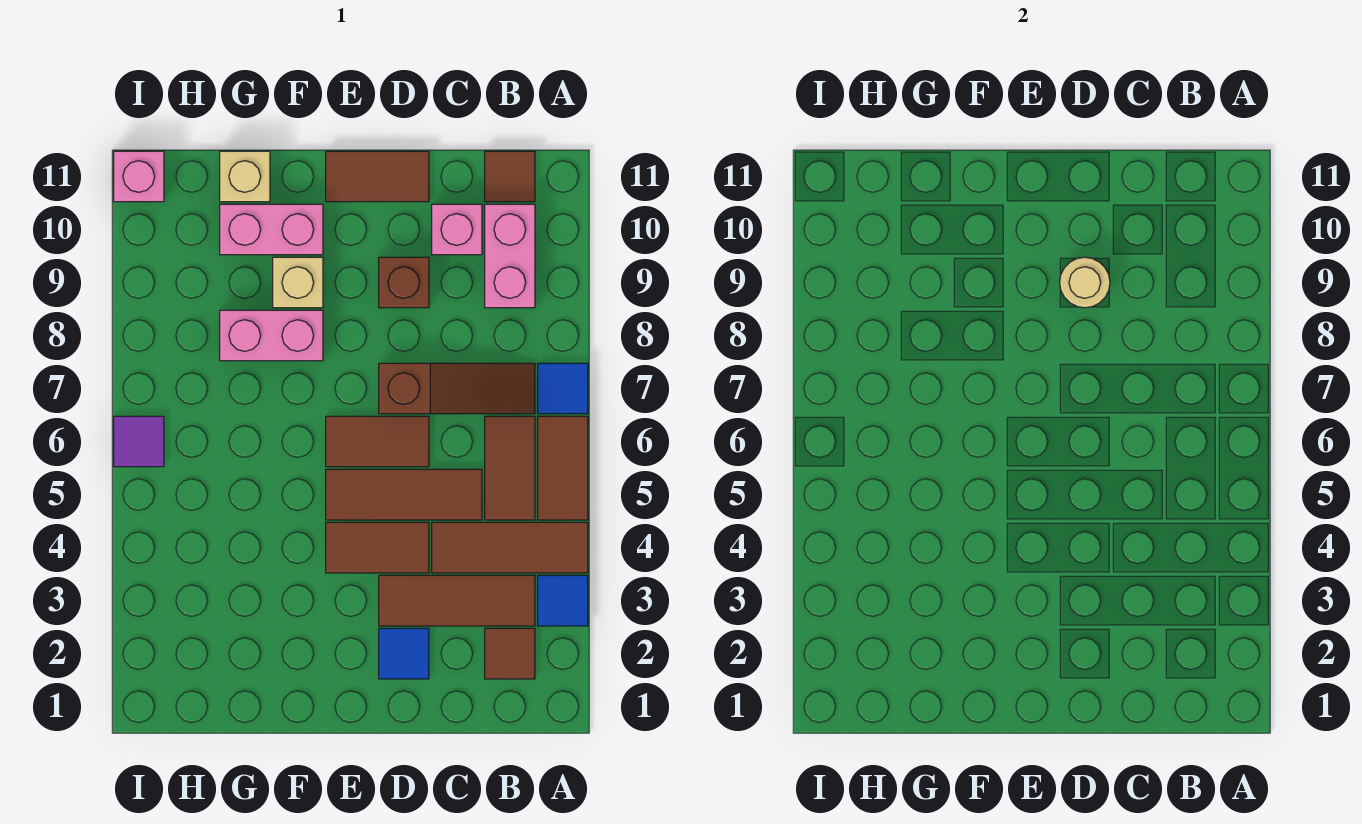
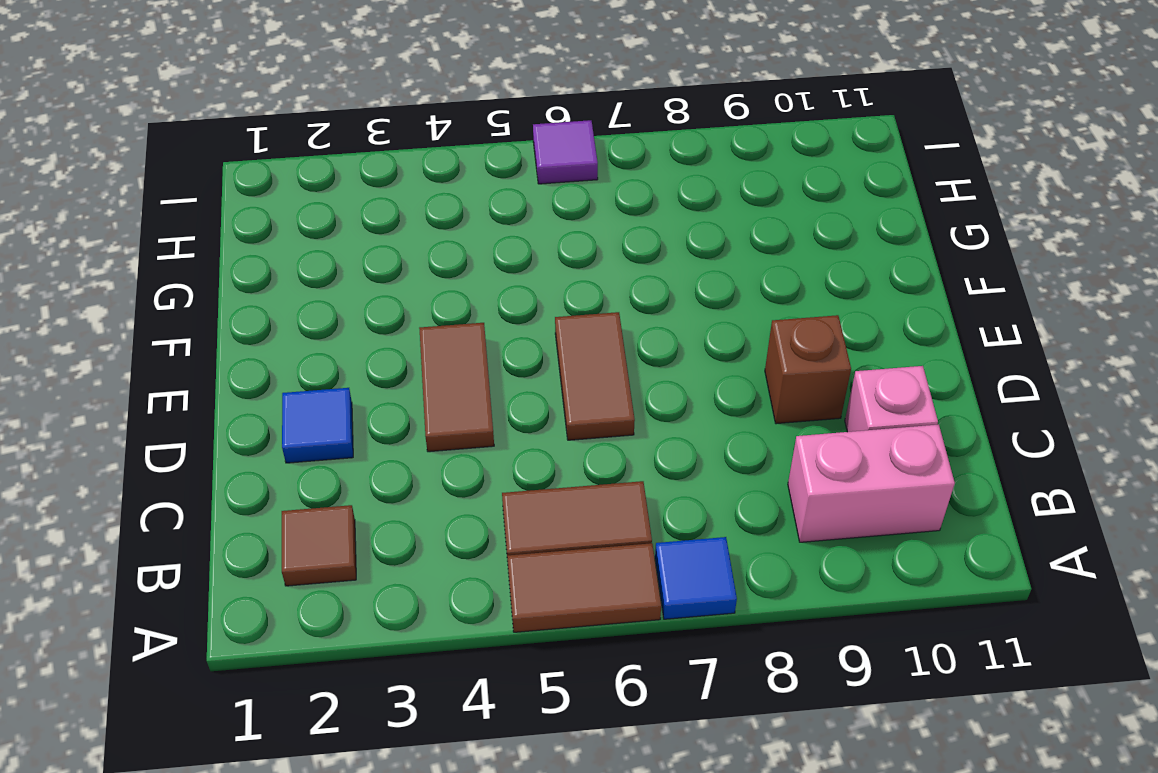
none -> blue 1x1 tile [538,575,588,626]
none -> brown 1x3 tile [432,522,588,573]
none -> brown 1x3 tile [379,575,535,626]

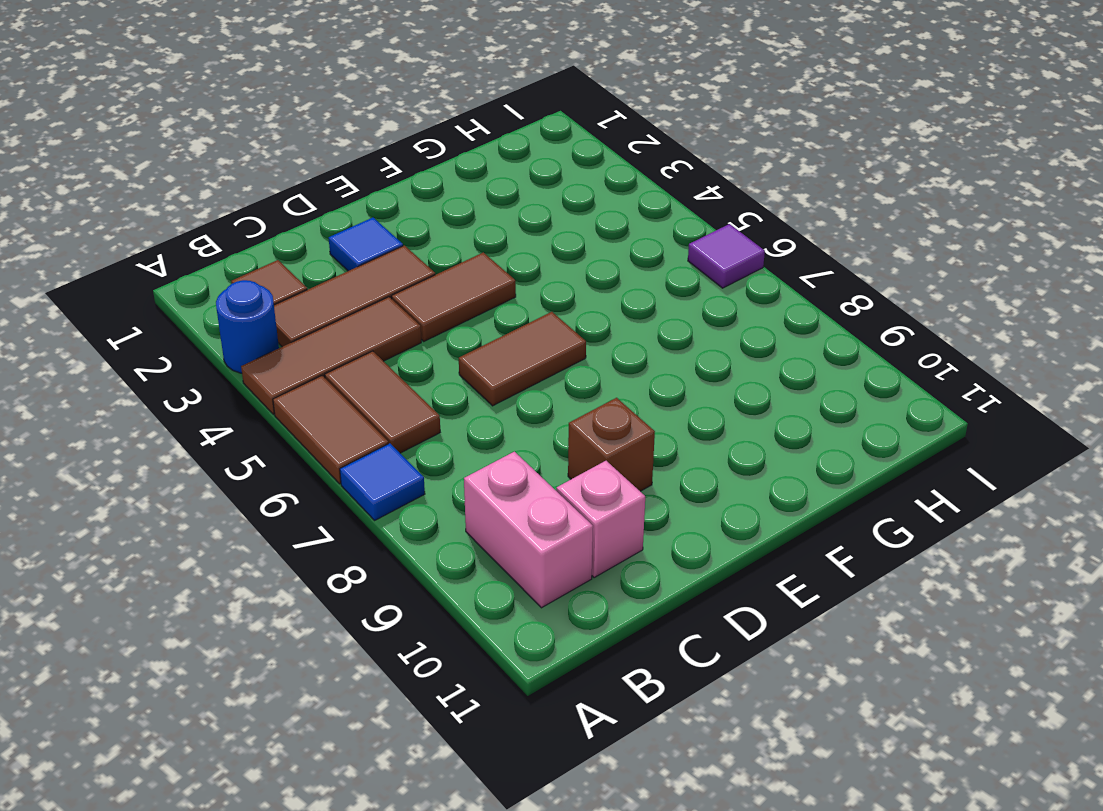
blue 1x1 round brick [216,280,279,373] -> blue 1x1 tile [538,575,588,626]
none -> brown 1x3 slope [379,363,535,414]
none -> brown 1x1 tile [485,151,535,202]
none -> brown 1x3 tile [326,469,482,520]

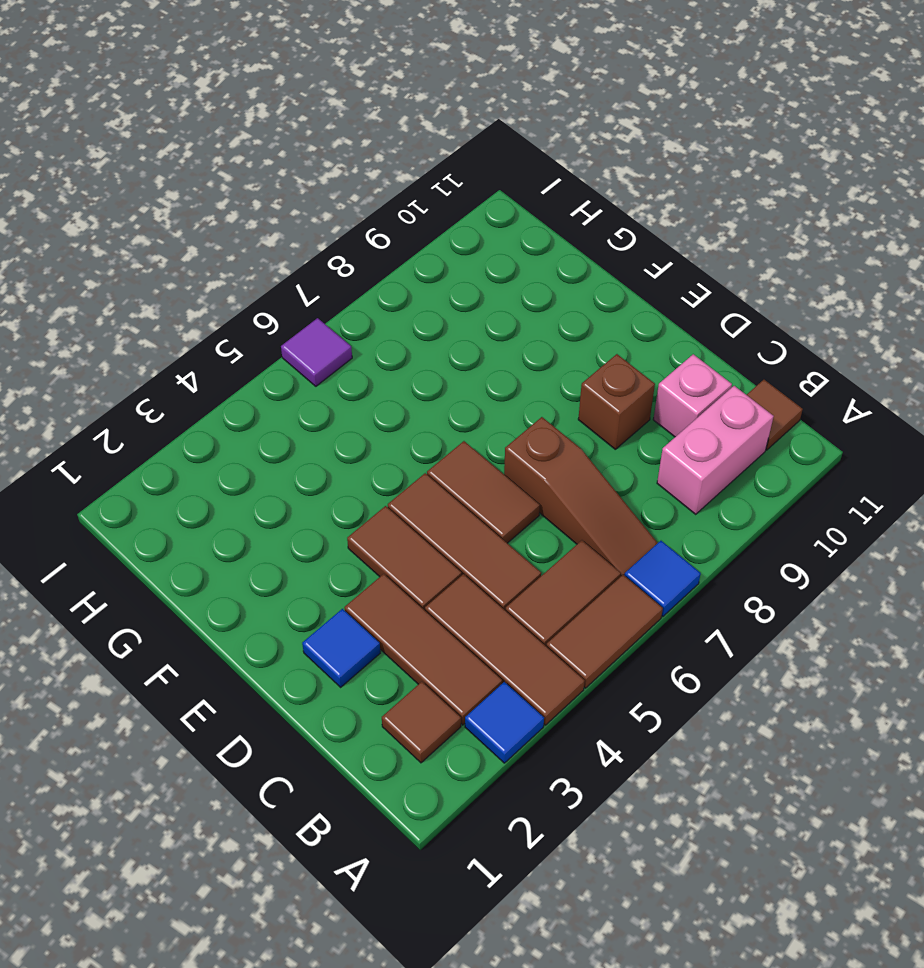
none -> brown 1x2 tile [326,151,429,202]
none -> pink 1x2 brick [220,310,323,361]
none -> tan 1x1 brick [273,257,323,308]

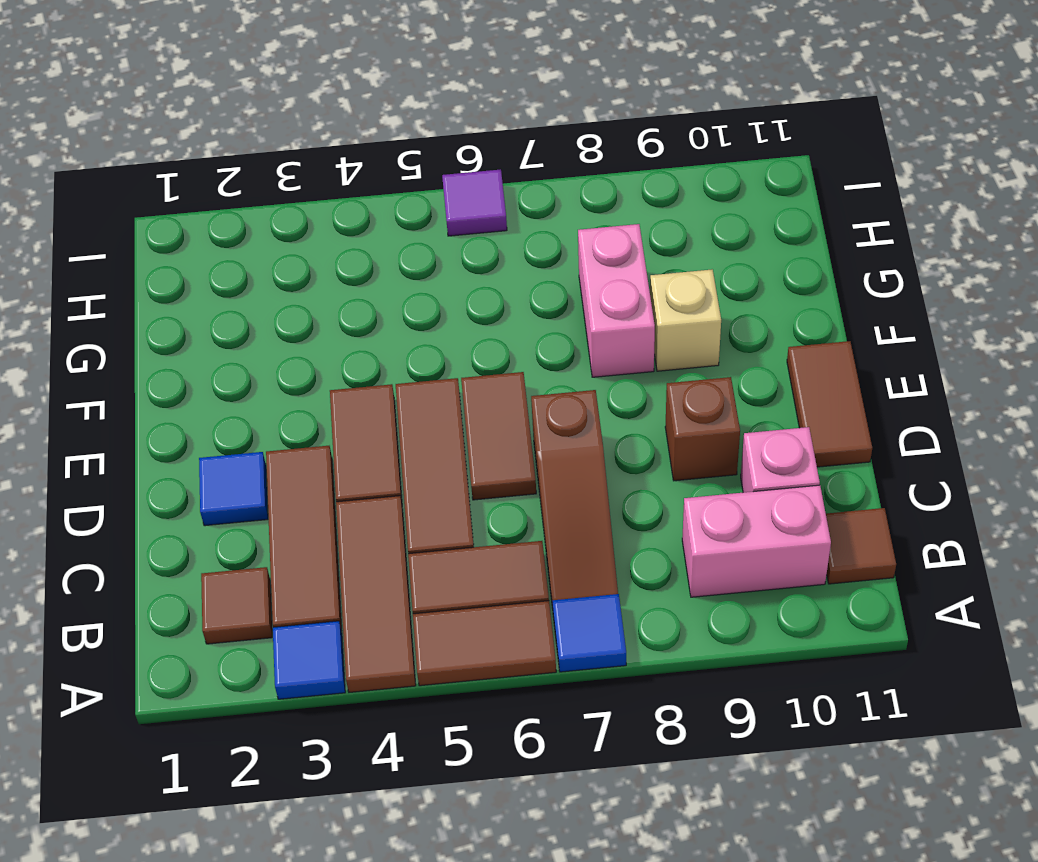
none -> pink 1x2 brick [220,204,323,255]
none -> tan 1x1 brick [220,151,270,202]
none -> pink 1x1 brick [114,151,164,202]

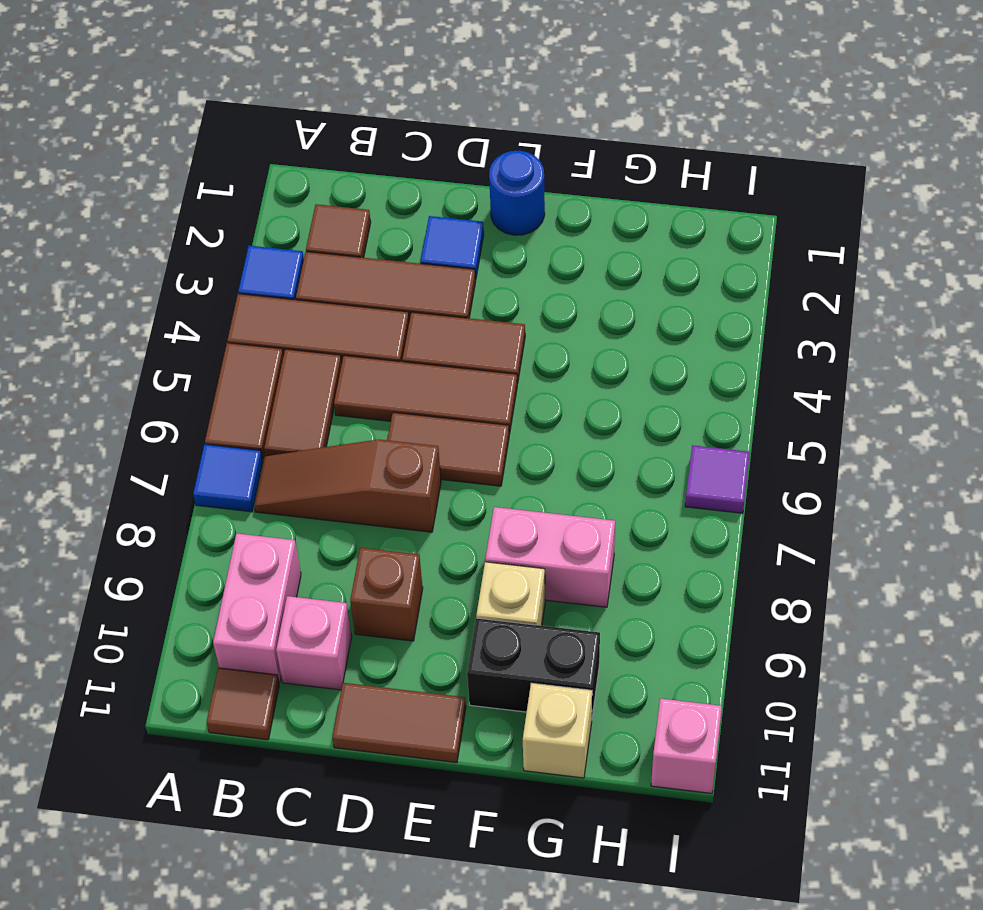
blue 1x1 round brick [489,151,545,235] -> none
black 1x2 brick [467,618,600,716] -> pink 1x2 brick [220,204,323,255]
none -> tan 1x1 round brick [1060,257,1110,308]

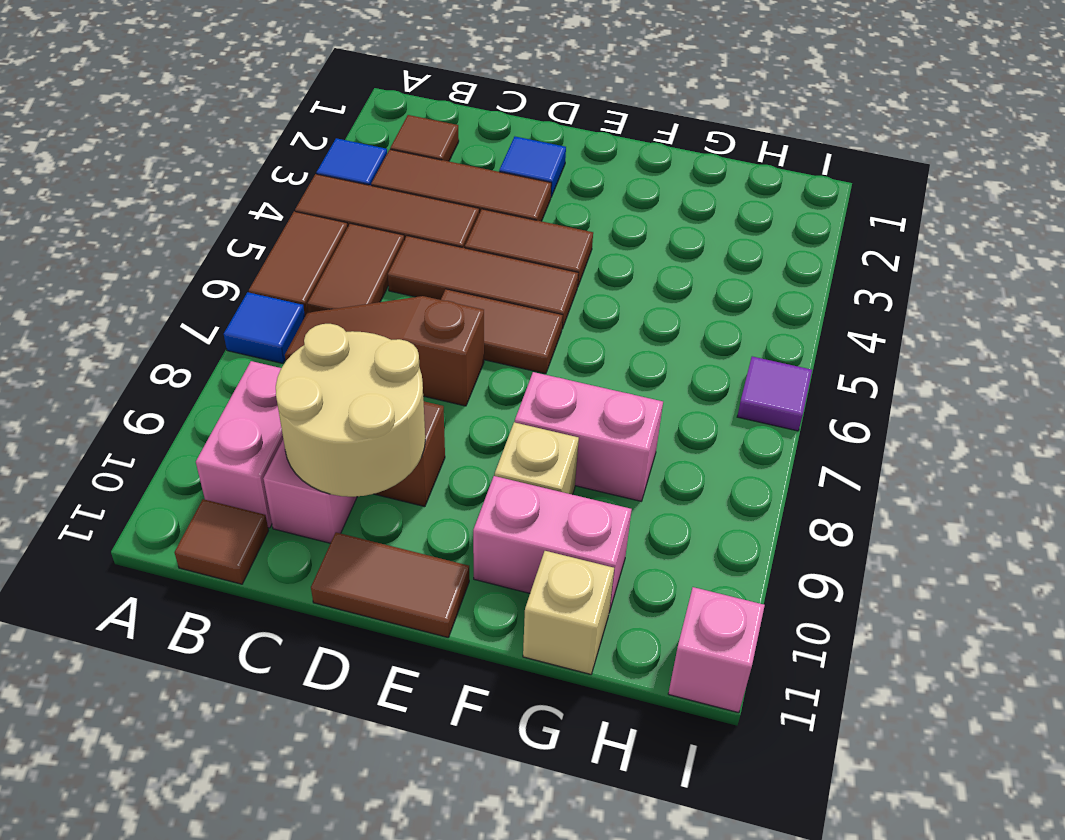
tan 2x2 round brick [276,324,425,497] -> tan 1x1 round brick [1060,257,1110,308]

